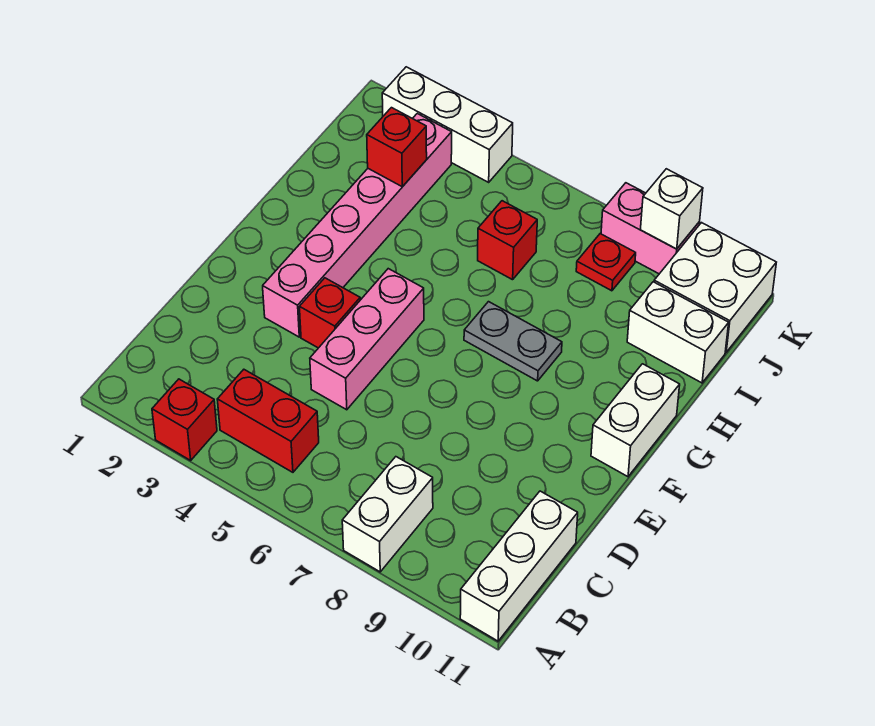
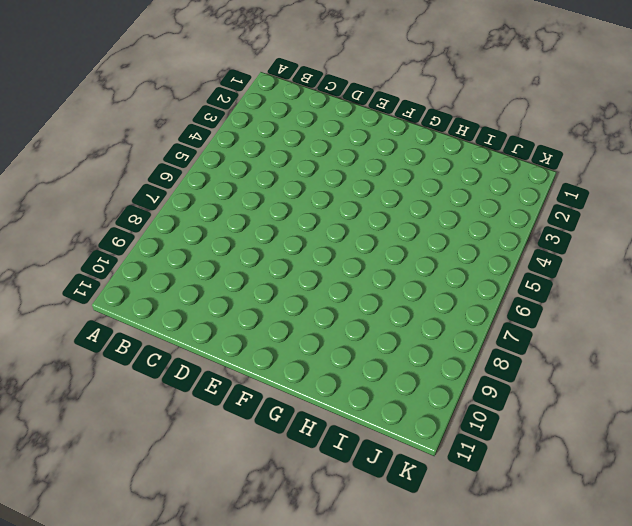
none -> red 1x1 brick [152,379,217,460]
none -> white 1x2 brick [342,457,433,572]
none -> white 1x3 brick [460,491,578,641]

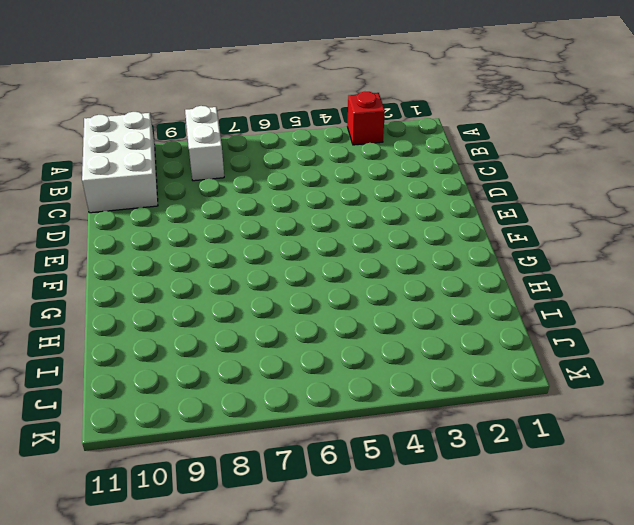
white 2x3 brick [82,112,158,213] -> white 1x3 brick [460,491,578,641]
none -> red 1x2 brick [217,370,319,472]
none -> pink 1x3 brick [310,269,424,410]
none -> pink 1x6 brick [263,114,452,337]

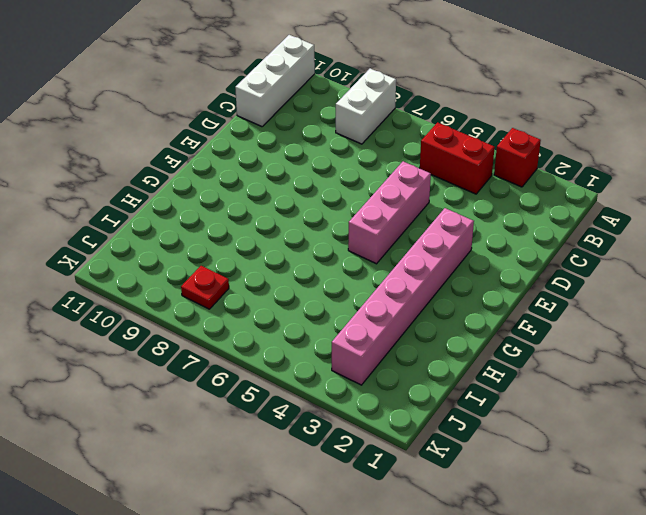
none -> red 1x1 brick [299,278,360,348]
none -> white 1x2 brick [591,364,680,477]
none -> grey 1x2 plate [464,302,562,381]

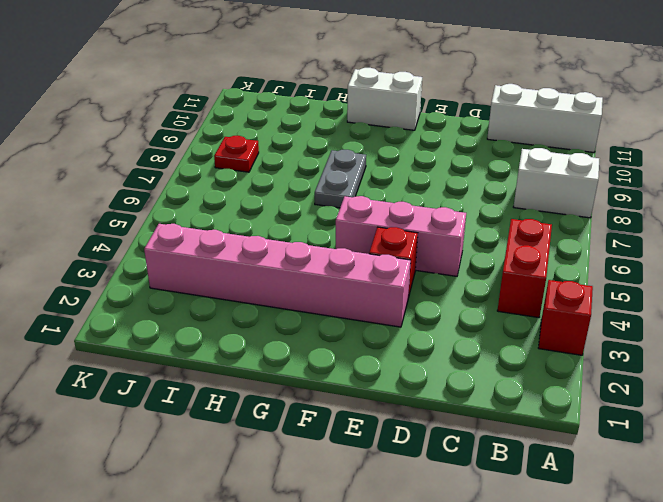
none -> red 1x1 brick [478,201,537,280]
none -> white 1x2 brick [627,282,729,383]
none -> white 2x2 brick [654,223,776,352]

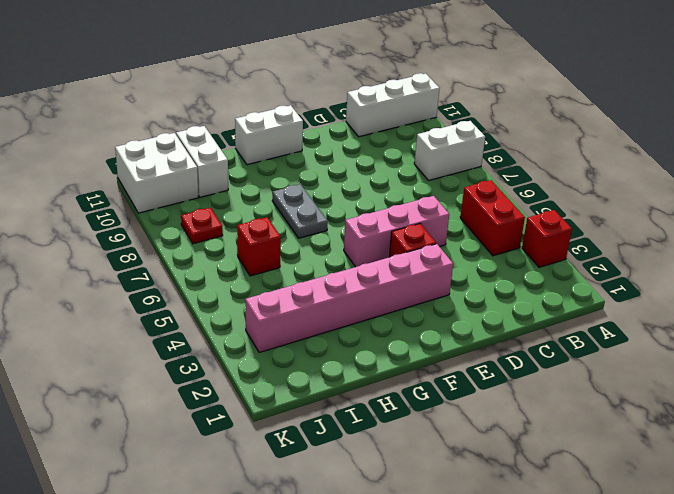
none -> white 1x3 brick [382,67,513,182]
none -> pink 1x2 brick [601,183,699,274]
none -> red 1x1 brick [367,108,427,187]

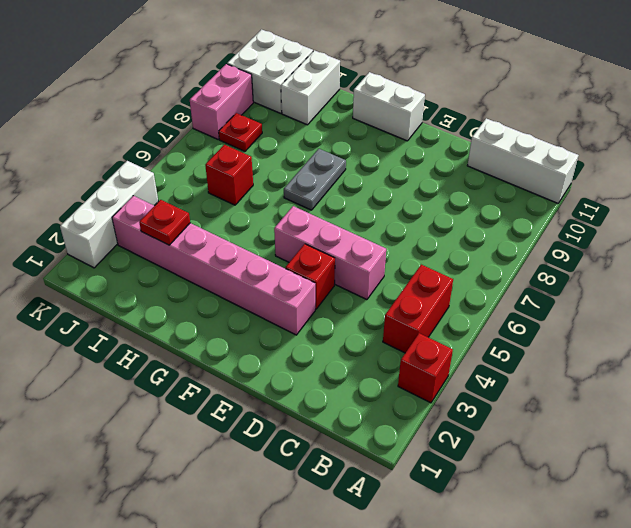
red 1x1 plate [139,200,190,245] -> red 1x1 brick [367,108,427,187]
none -> white 1x2 brick [342,457,433,572]
none -> white 1x1 brick [640,169,703,249]

